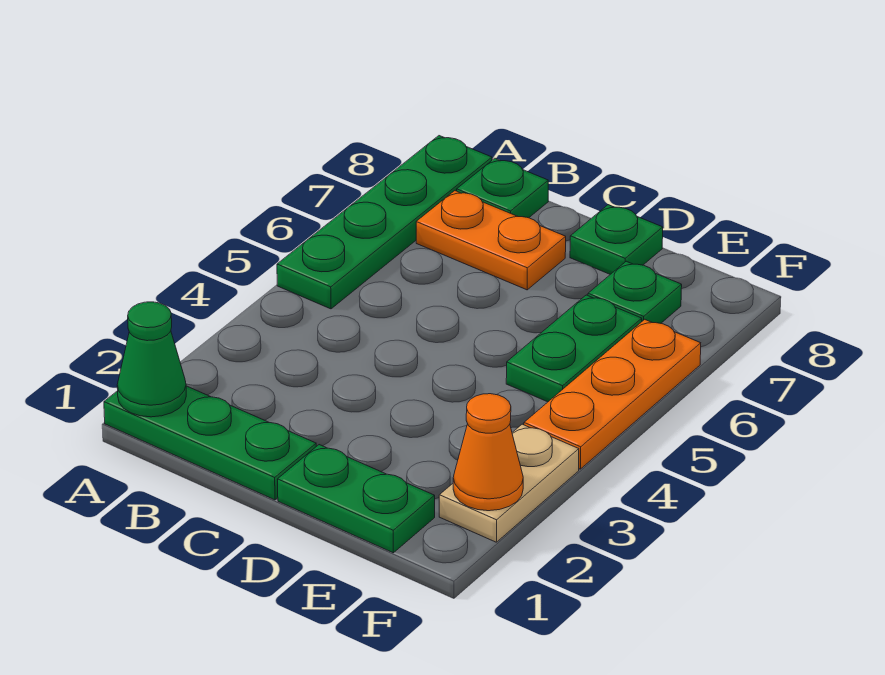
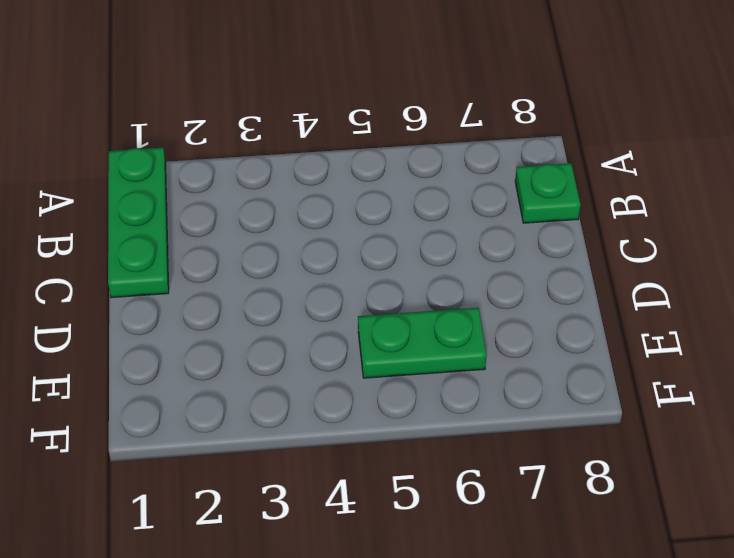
none -> green 1x4 plate [277,136,492,309]
none -> orange 1x2 plate [416,191,566,290]
none -> green 1x2 plate [278,445,435,553]

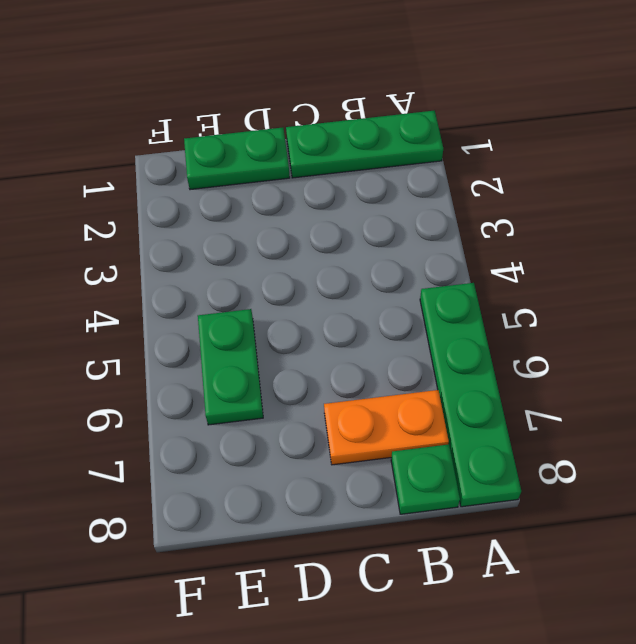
none -> green 1x1 plate [570,205,663,274]
none -> green 1x1 plate [588,261,682,323]
none -> tan 1x2 plate [439,424,579,542]

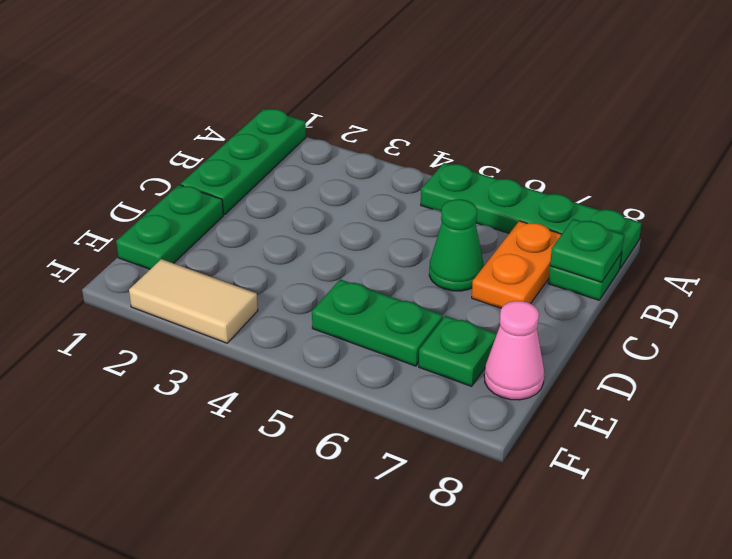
green 1x1 plate [550,219,624,282] -> green 1x1 plate moved to [570,205,663,274]
green 1x1 cone [429,199,484,291] -> green 1x1 cone moved to [117,302,186,417]
pink 1x1 cone [484,301,544,400] -> none
tan 1x2 tile [129,259,258,343] -> tan 1x2 plate [439,424,579,542]
none -> orange 1x3 plate [524,319,701,469]
none -> orange 1x1 cone [453,394,523,511]

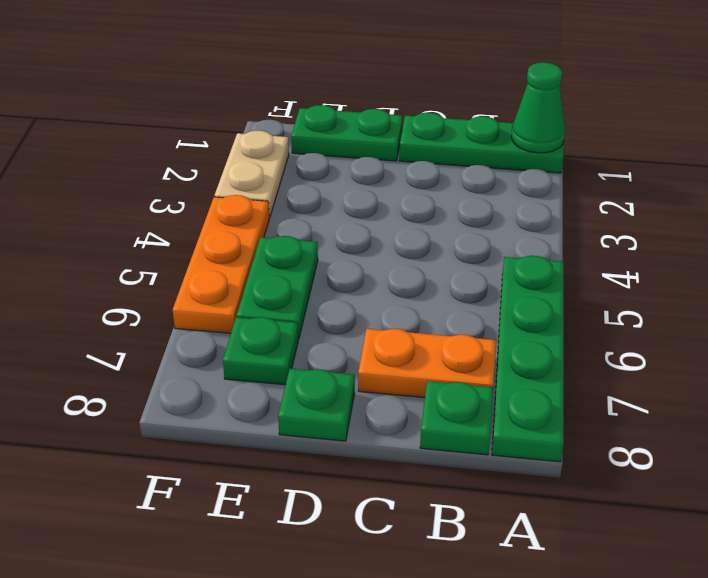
none -> orange 1x1 cone [453,394,523,511]

